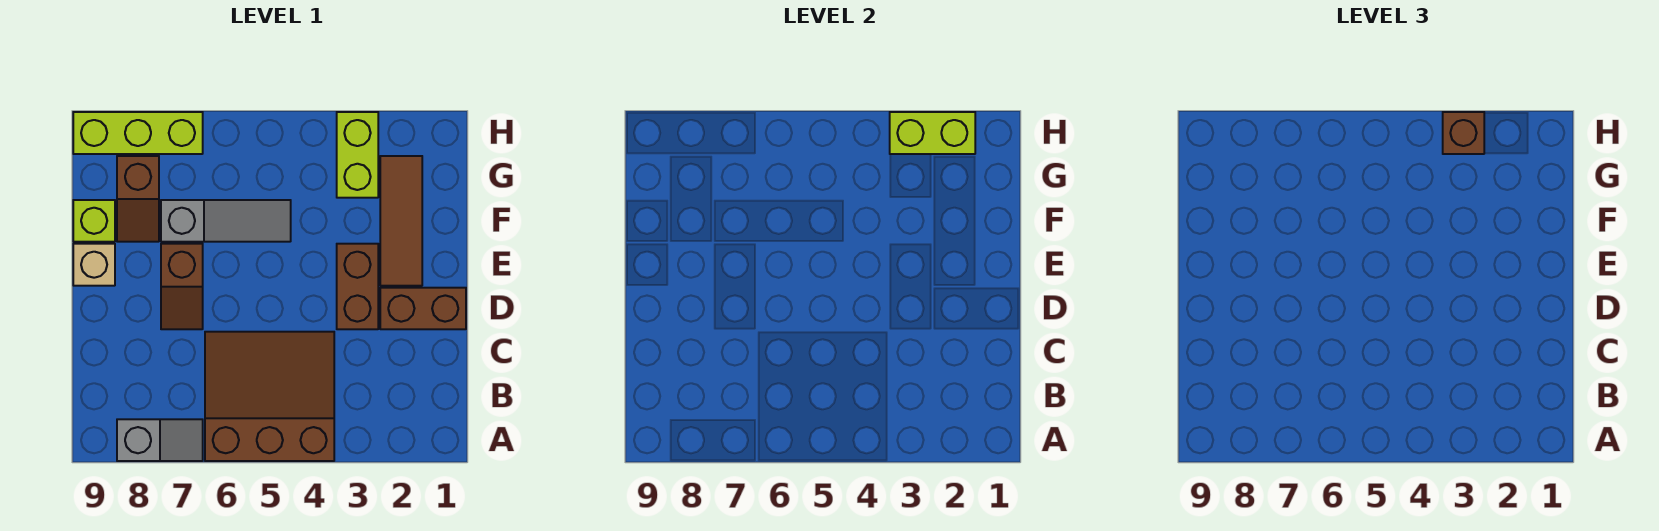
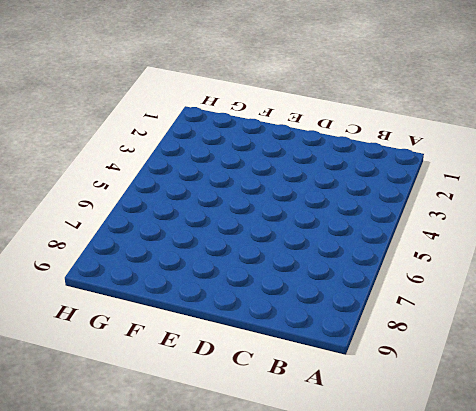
none -> brown 3x3 slope [205,332,334,461]
none -> grey 1x2 slope [117,419,203,461]
none -> brown 1x2 brick [380,288,466,329]

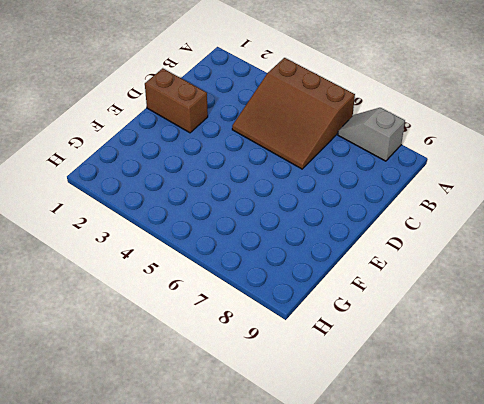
none -> brown 1x2 brick [337,244,378,329]
none -> brown 1x2 slope [161,244,203,329]
none -> brown 1x3 tile [380,156,422,286]

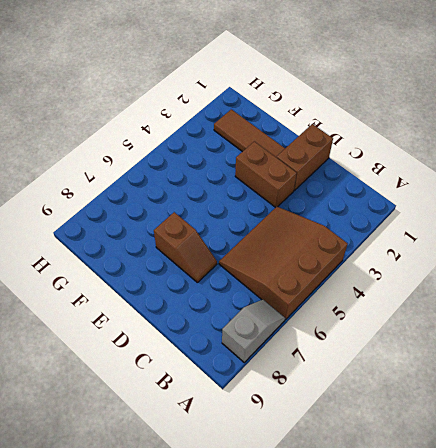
none -> tan 1x1 brick [73,244,115,286]
none -> grey 1x3 slope [161,200,291,242]
none -> brown 1x2 slope [117,156,159,242]

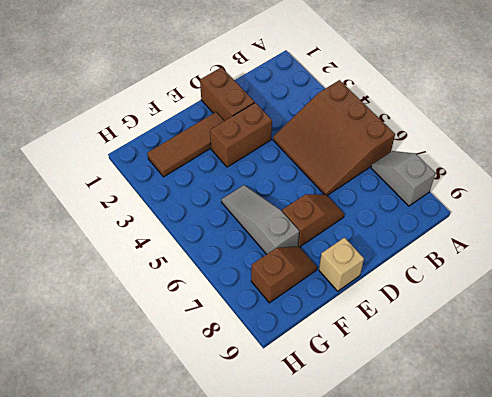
none -> lime 1x1 brick [73,200,115,242]
none -> lime 1x2 brick [337,112,378,198]
none -> lime 1x3 brick [73,112,203,154]

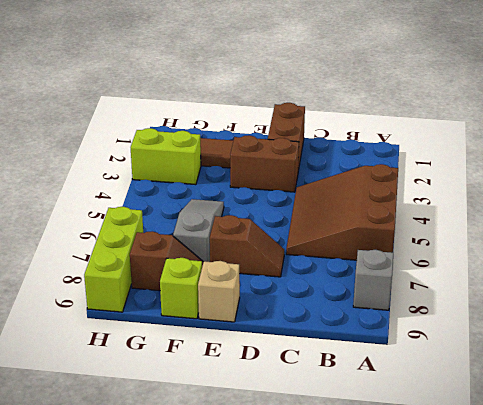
none -> lime 1x2 brick [890,112,975,154]
none -> brown 1x1 brick [1443,112,1484,154]

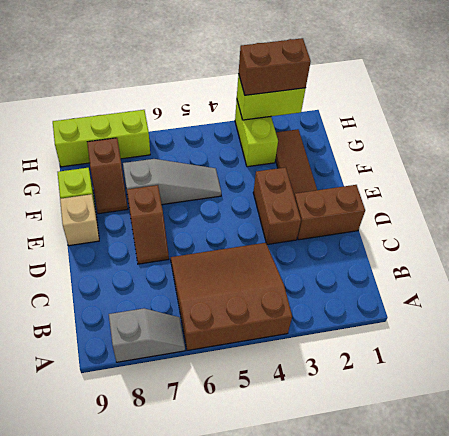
brown 1x2 brick [239,38,311,95] -> brown 1x1 brick [1443,112,1484,154]

